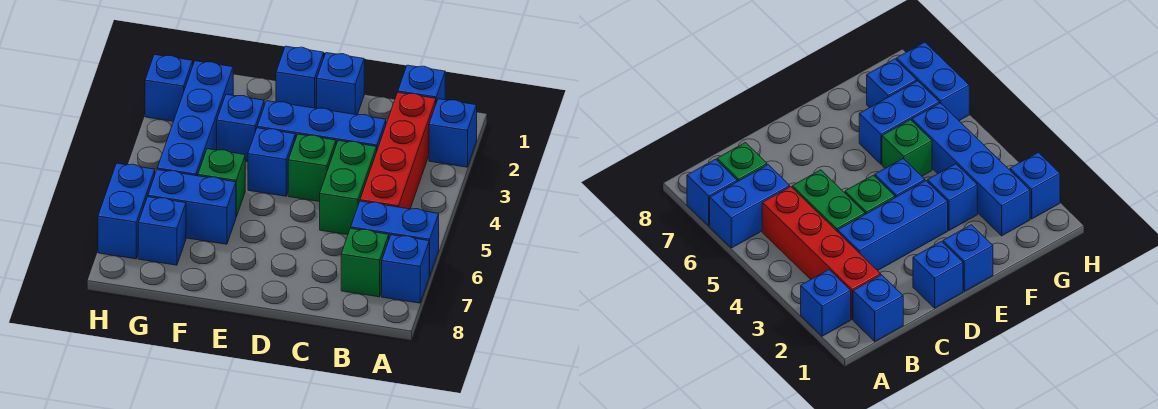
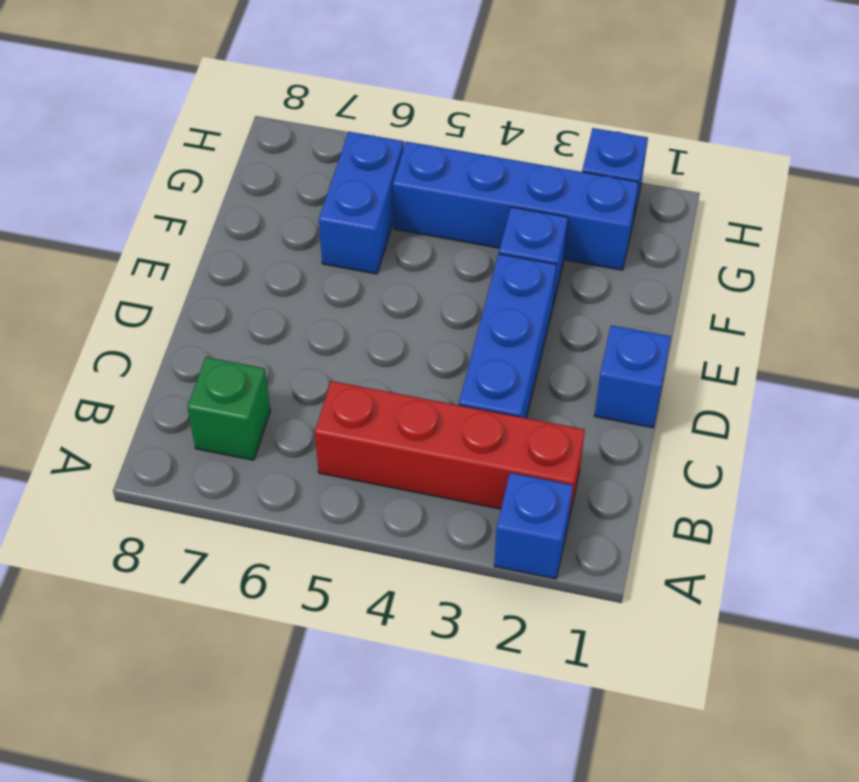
none -> blue 1x2 brick [351,201,439,276]
none -> blue 1x1 brick [382,235,429,303]
none -> blue 1x1 brick [398,65,445,102]

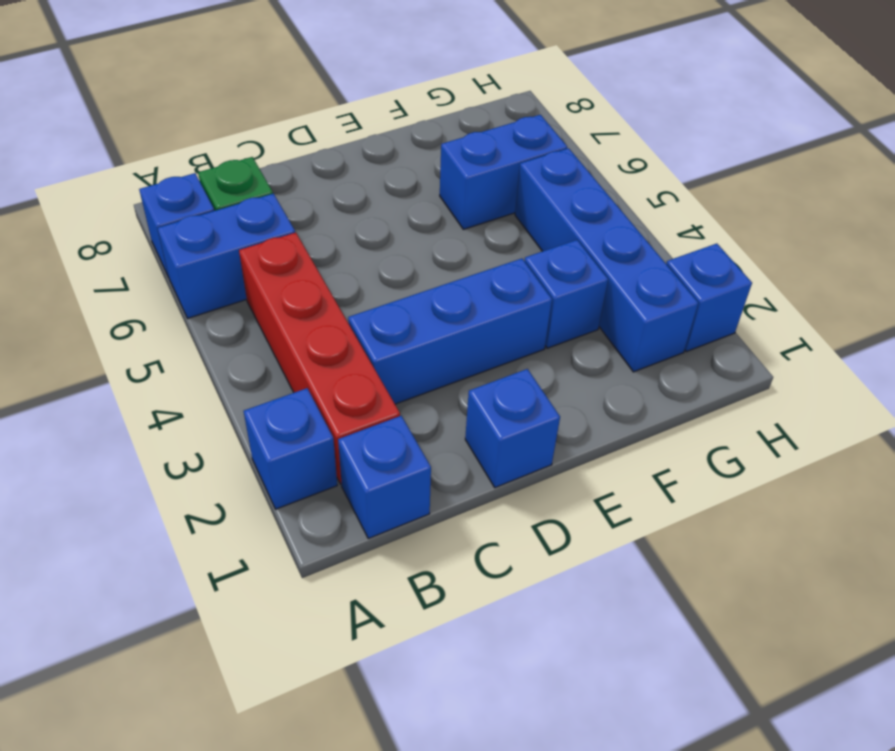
none -> green 1x2 brick [320,141,377,235]
none -> green 1x1 brick [288,134,336,202]
none -> blue 1x1 brick [276,46,324,108]

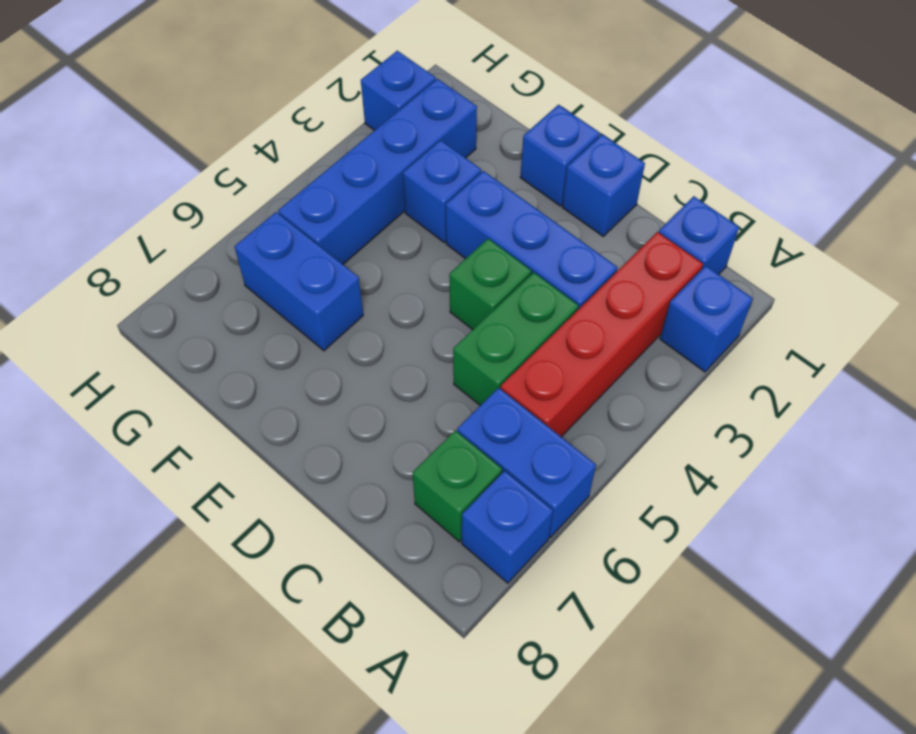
none -> blue 1x1 brick [248,128,295,196]
none -> green 1x1 brick [198,149,245,217]
none -> blue 1x1 brick [138,197,186,265]

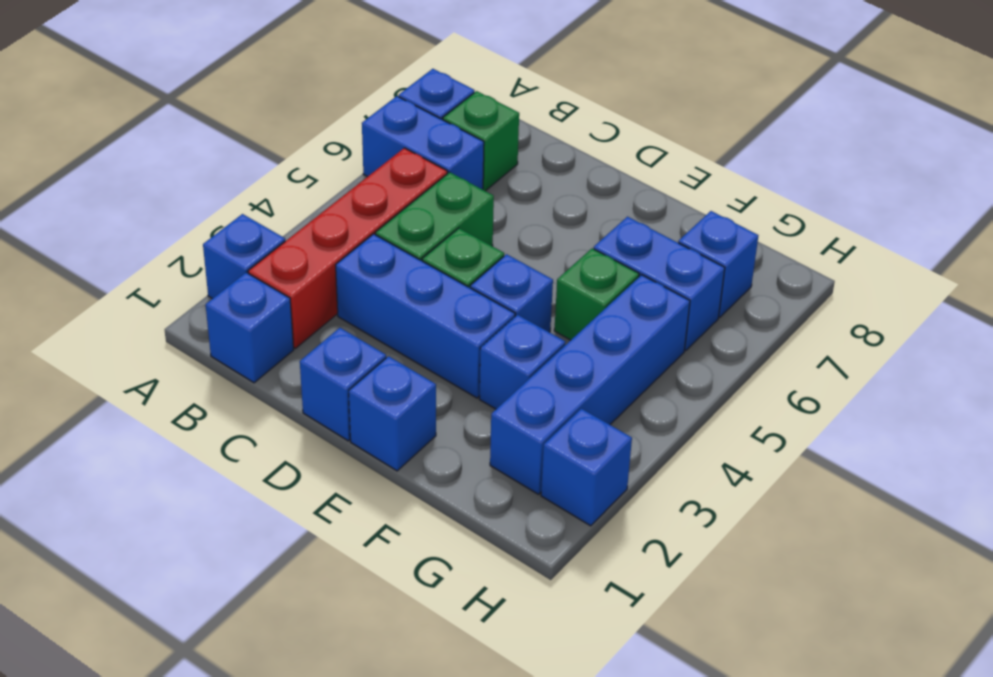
none -> blue 1x2 brick [98,163,155,259]

